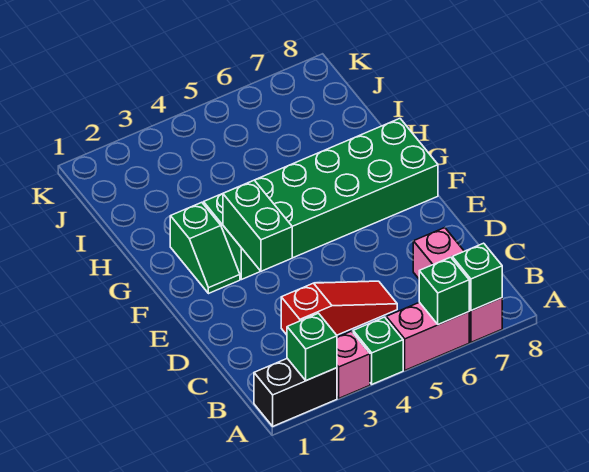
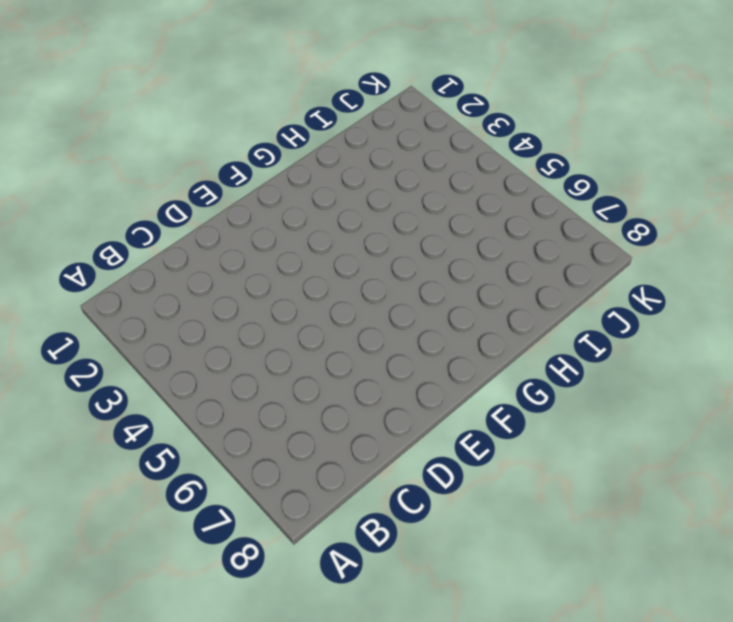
none -> black 1x2 brick [254,359,337,426]
none -> pink 1x1 brick [337,331,370,398]
none -> green 1x1 brick [353,317,403,384]

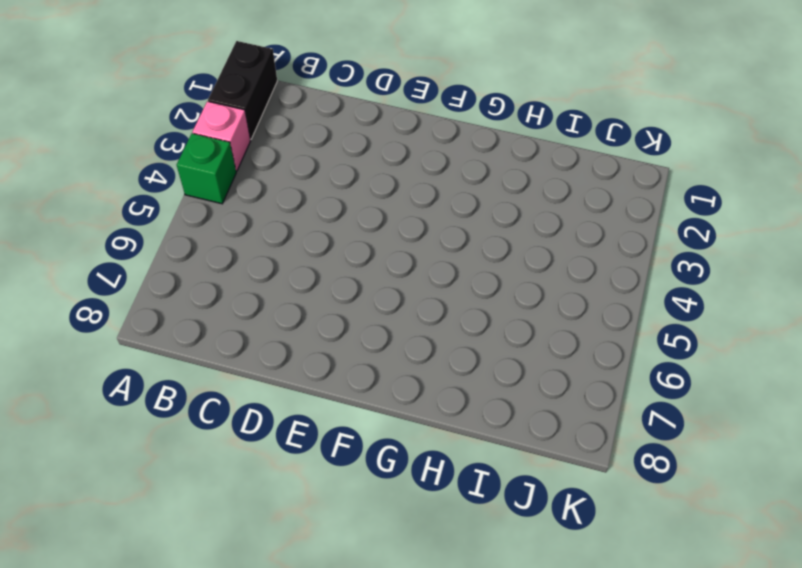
none -> pink 1x2 brick [386,302,469,370]
none -> pink 1x3 brick [413,228,502,342]
none -> red 1x3 slope [281,281,397,335]

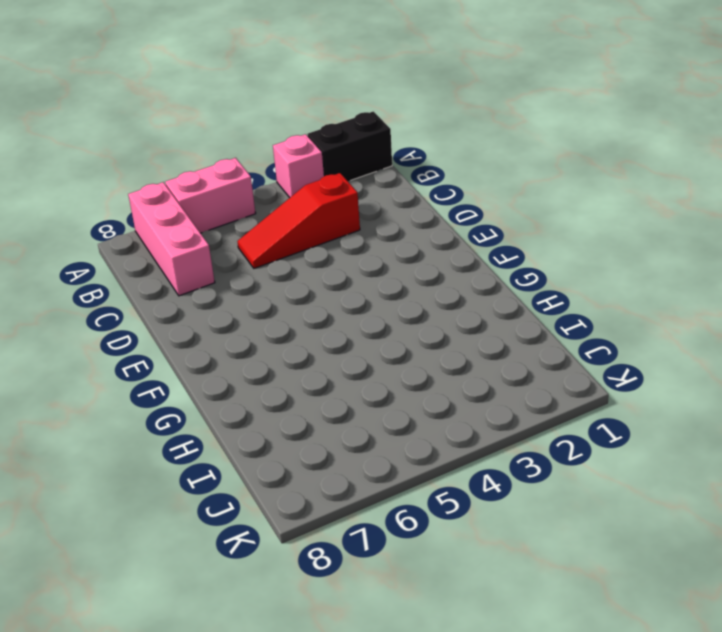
none -> green 1x1 brick [353,317,403,384]
none -> green 1x2 slope [170,202,240,294]
none -> green 2x6 brick [204,119,438,280]

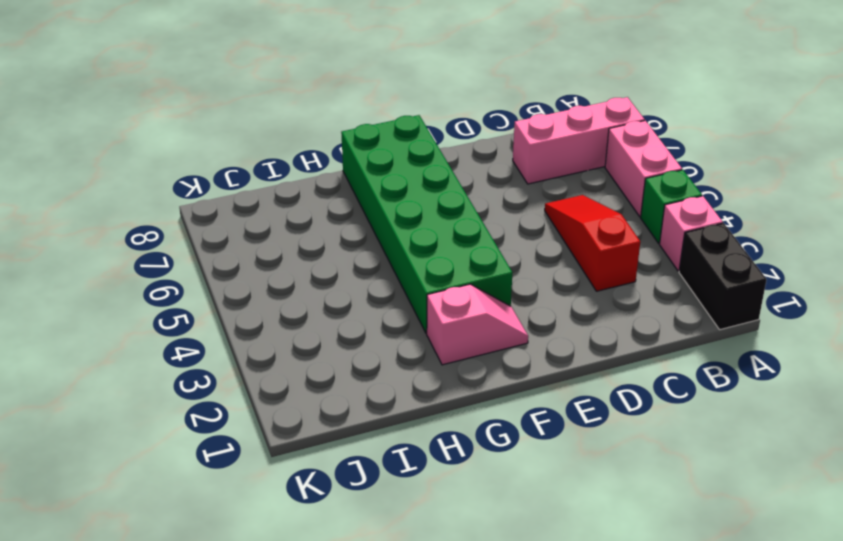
pink 1x2 slope [427,284,528,365] -> green 1x2 slope [170,202,240,294]
none -> green 1x1 brick [287,313,337,381]
none -> green 1x1 brick [419,257,469,325]
none -> green 1x1 brick [452,243,502,311]

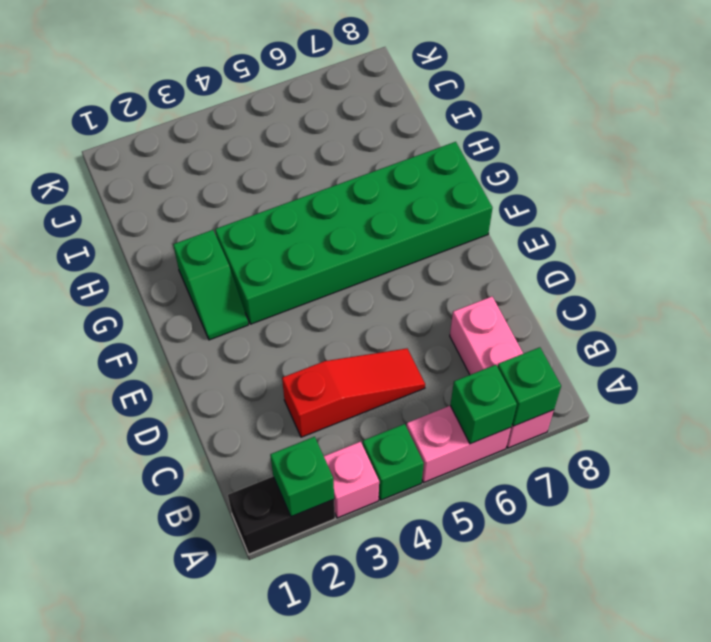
none -> green 1x2 brick [223,180,292,271]

